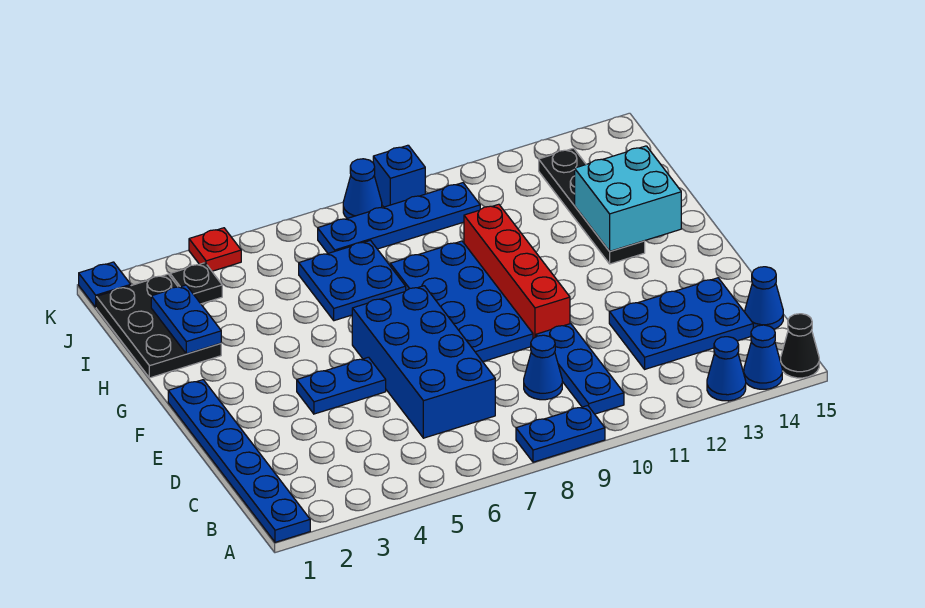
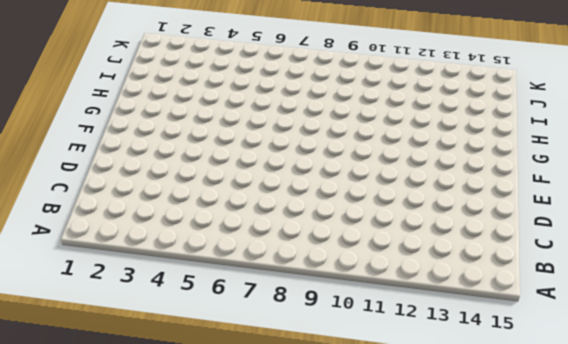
none -> blue 1x6 plate [168,380,310,542]
none -> blue 1x2 plate [516,406,605,462]
none -> blue 1x1 cone [707,337,746,401]

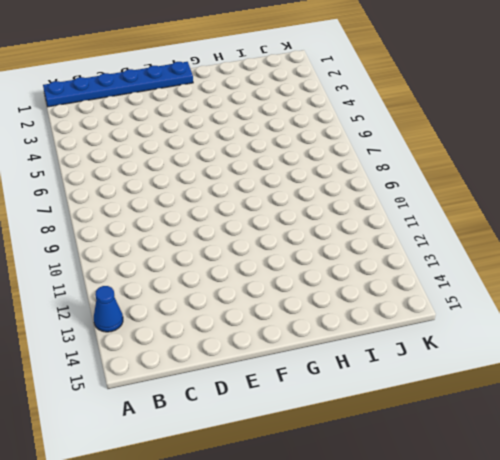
none -> blue 1x2 plate [516,406,605,462]
none -> blue 1x1 cone [744,325,782,389]
none -> black 1x1 cone [781,314,819,378]

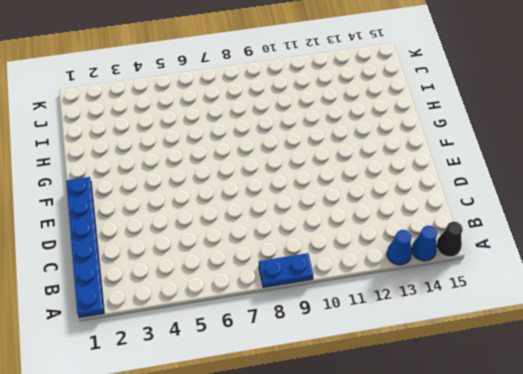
none -> blue 1x3 plate [536,324,624,414]
none -> blue 2x4 brick [352,286,495,438]
none -> blue 1x1 cone [524,335,562,400]

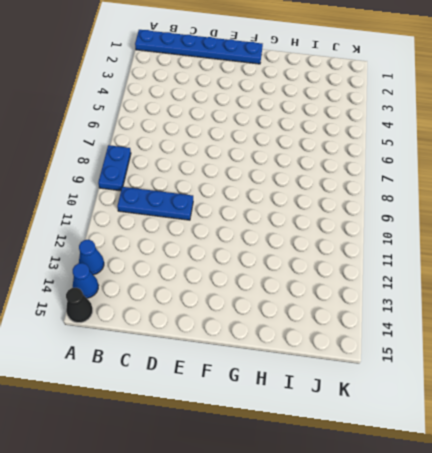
none -> blue 2x4 brick [352,286,495,438]
none -> blue 1x1 cone [524,335,562,400]
none -> blue 2x3 plate [609,278,753,369]

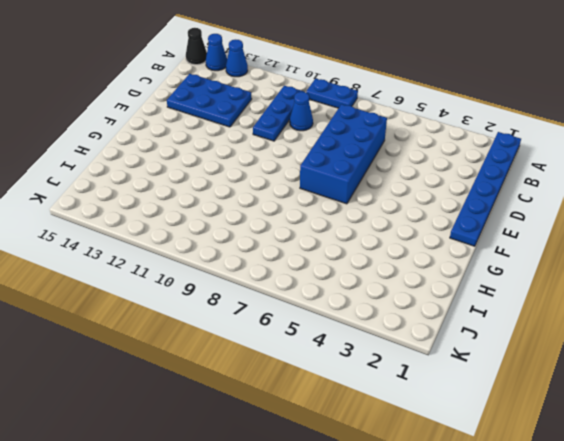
none -> blue 1x1 cone [745,267,783,329]
none -> blue 1x2 plate [297,357,386,414]
none -> blue 2x4 plate [390,241,533,362]

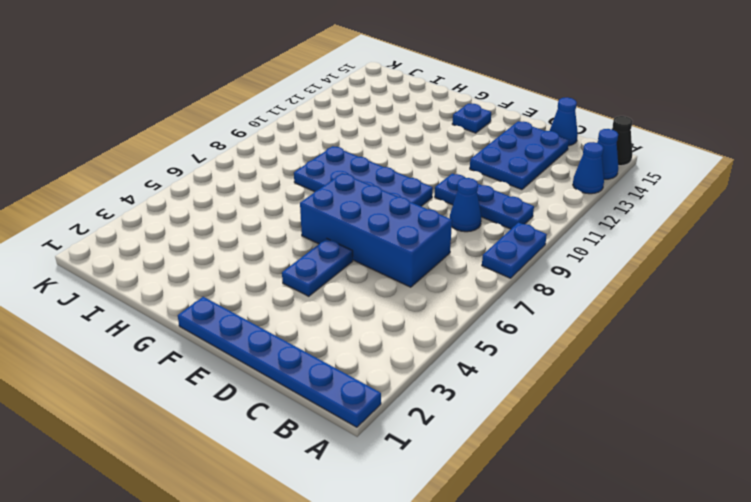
blue 1x1 plate [452,104,491,133] -> blue 1x1 plate moved to [79,262,131,307]
none -> red 1x4 brick [464,204,570,338]
none -> black 1x4 plate [539,148,645,264]
none -> black 2x3 plate [96,274,221,378]

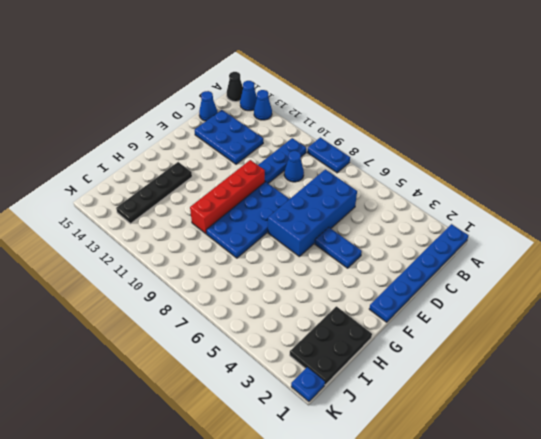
none -> blue 2x2 plate [299,240,406,321]
none -> black 1x1 plate [170,263,222,304]
none -> blue 1x4 plate [318,183,480,253]

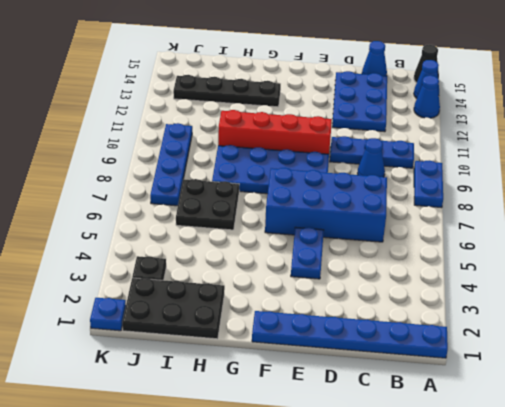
black 2x2 plate [176,179,239,230] -> blue 2x2 plate [299,240,406,321]
none -> red 1x1 plate [189,228,241,271]
none -> blue 1x1 cone [343,159,382,218]
none -> blue 1x1 brick [373,145,425,207]

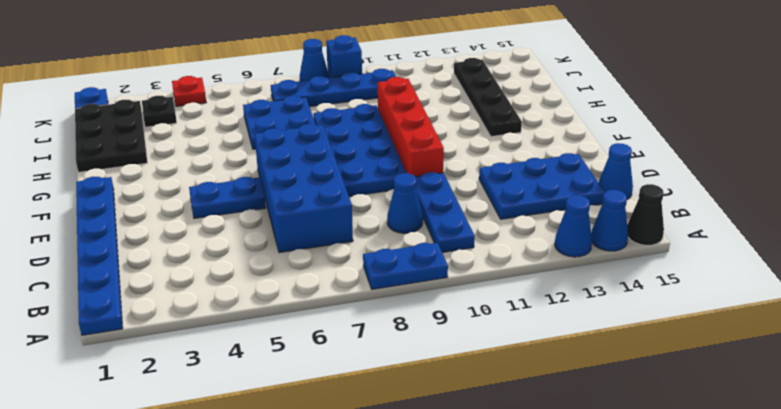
none -> cyan 2x2 brick [575,146,681,251]
none -> blue 1x2 plate [151,285,221,354]

